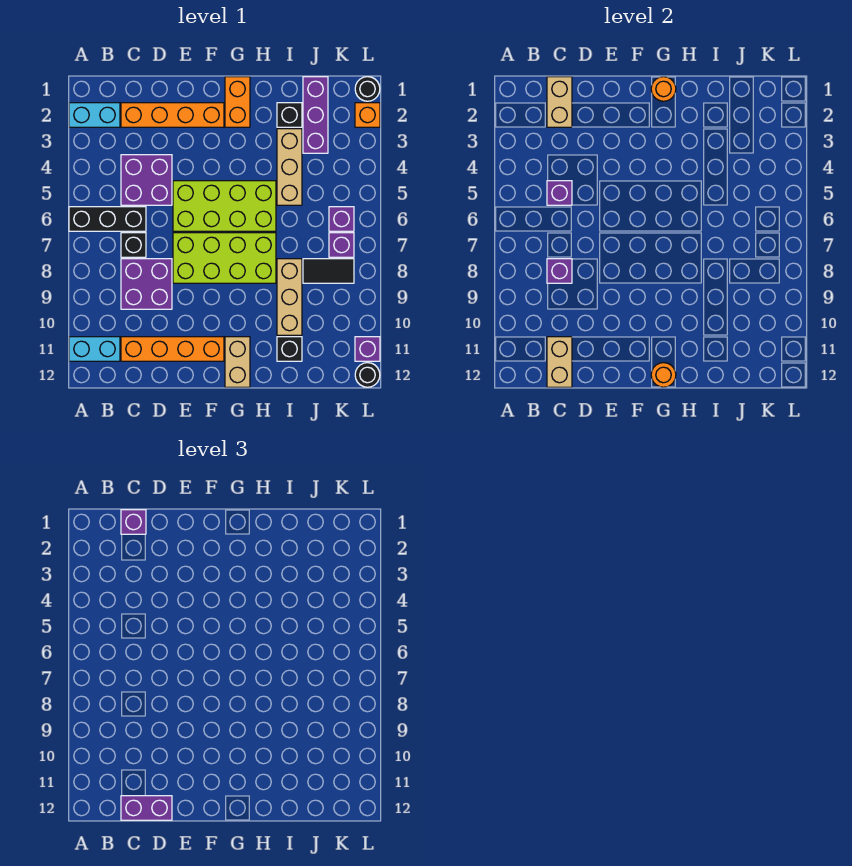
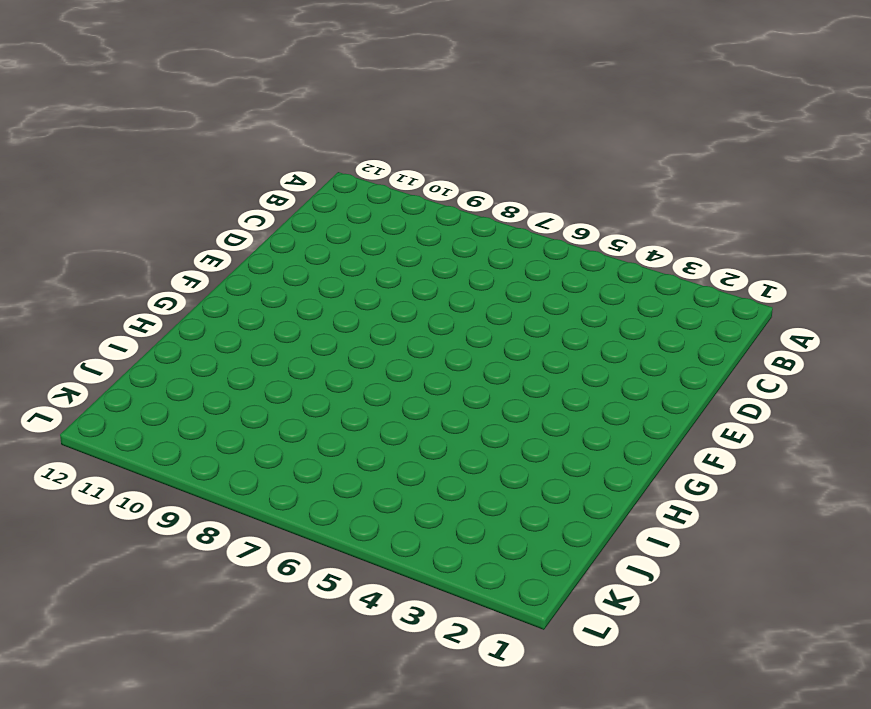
none -> cyan 1x2 brick [69,103,120,127]
none -> black 1x3 brick [69,207,146,231]
none -> cyan 1x2 brick [69,337,120,361]
none -> orange 1x4 brick [121,103,224,127]

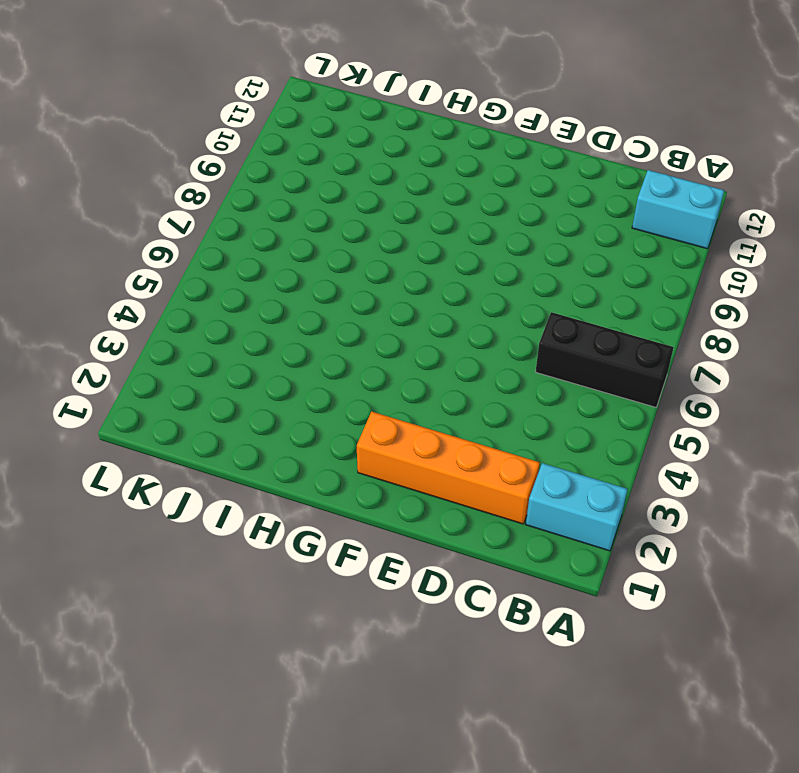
none -> purple 2x2 brick [121,155,172,205]
none -> black 1x1 brick [121,233,146,257]
none -> purple 2x2 brick [121,259,172,309]
none -> orange 1x4 brick [121,337,224,361]

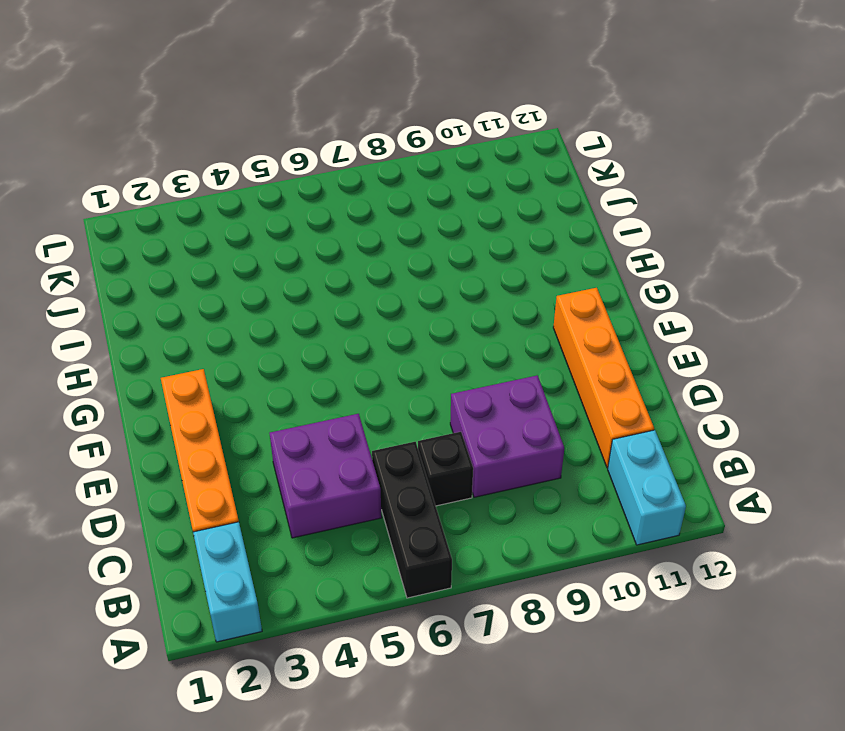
none -> lime 2x4 brick [173,181,276,231]
none -> lime 2x4 brick [173,233,276,283]
none -> orange 1x2 brick [225,77,250,127]
none -> tan 1x2 brick [225,337,250,387]

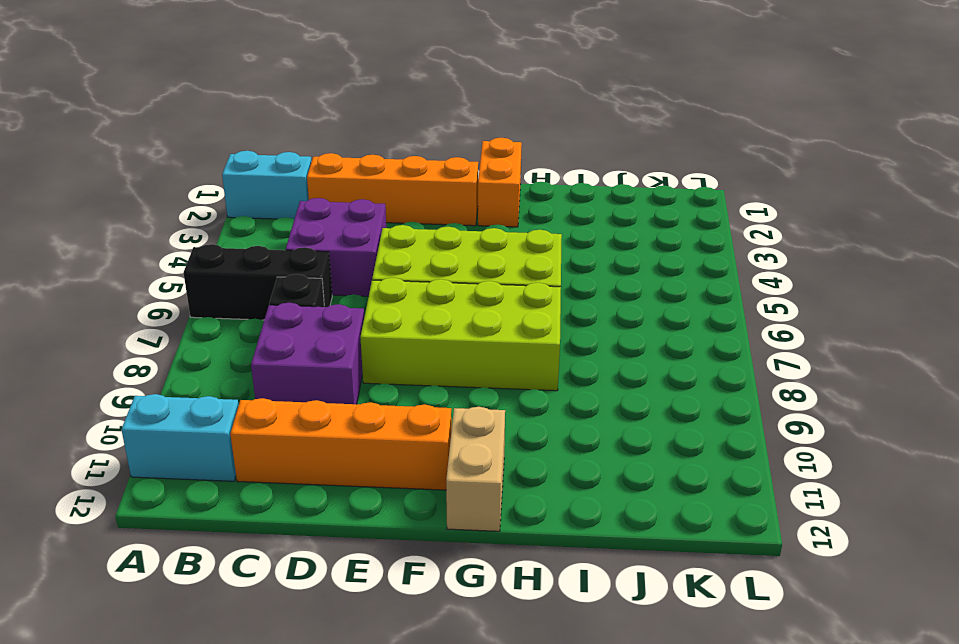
none -> black 1x1 brick [277,103,302,127]
none -> tan 1x3 brick [277,129,302,205]
none -> tan 1x3 brick [277,259,302,335]
none -> black 1x1 brick [277,337,302,361]

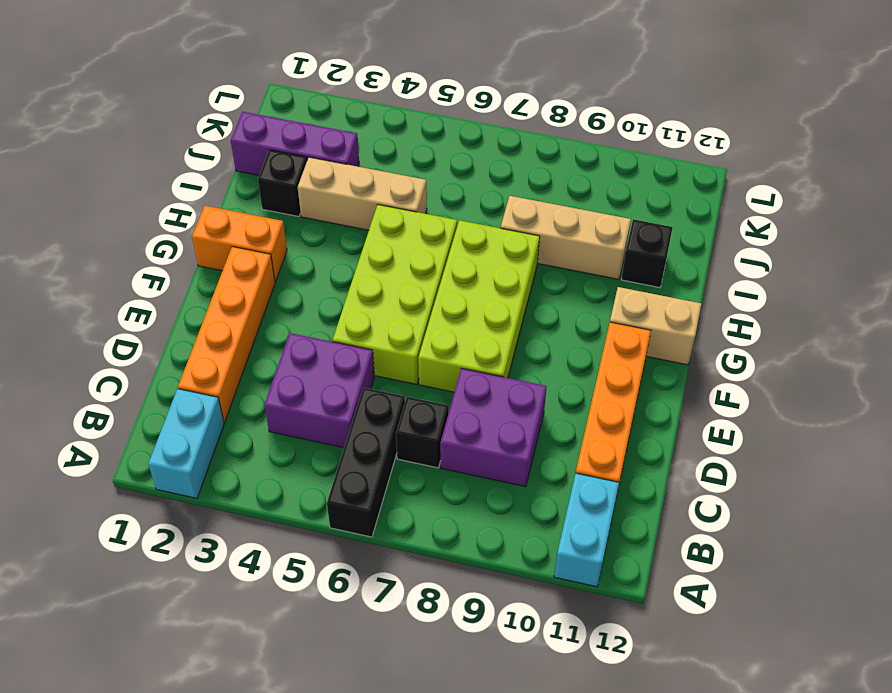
none -> black 1x2 tile [303,259,354,283]
none -> purple 1x1 brick [329,207,354,231]
none -> purple 1x1 brick [329,233,354,257]
none -> black 1x1 round brick [355,77,380,101]

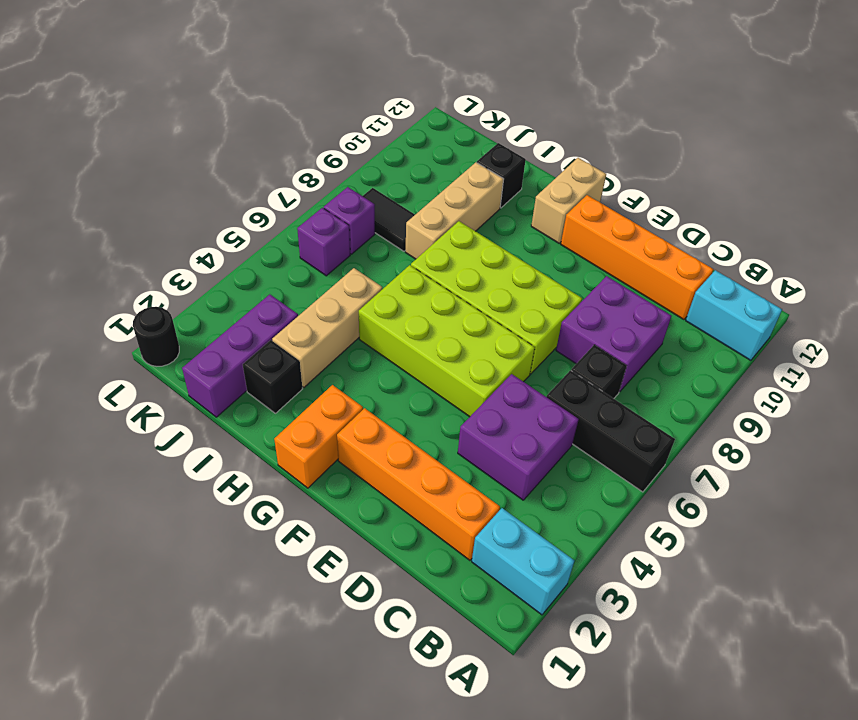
none -> orange 1x1 brick [355,103,380,127]
none -> purple 1x1 brick [355,337,380,361]
none -> black 1x1 round brick [355,363,380,387]
none -> tan 1x2 brick [547,77,572,127]

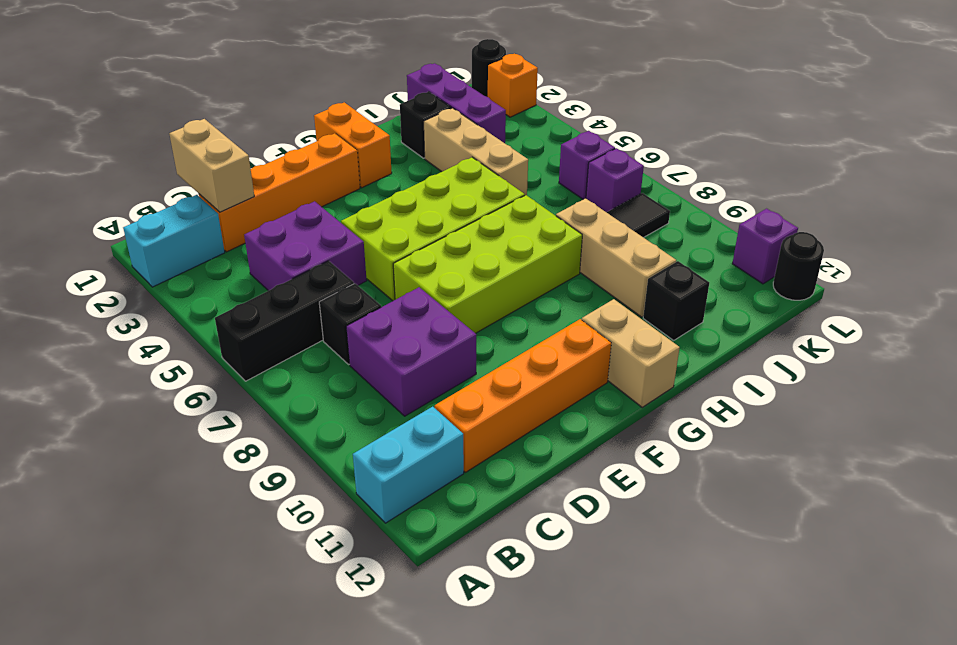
none -> purple 1x1 brick [547,181,572,205]
none -> purple 1x1 brick [547,259,572,283]
none -> tan 1x2 brick [547,337,572,387]
none -> orange 1x1 round brick [651,77,676,101]

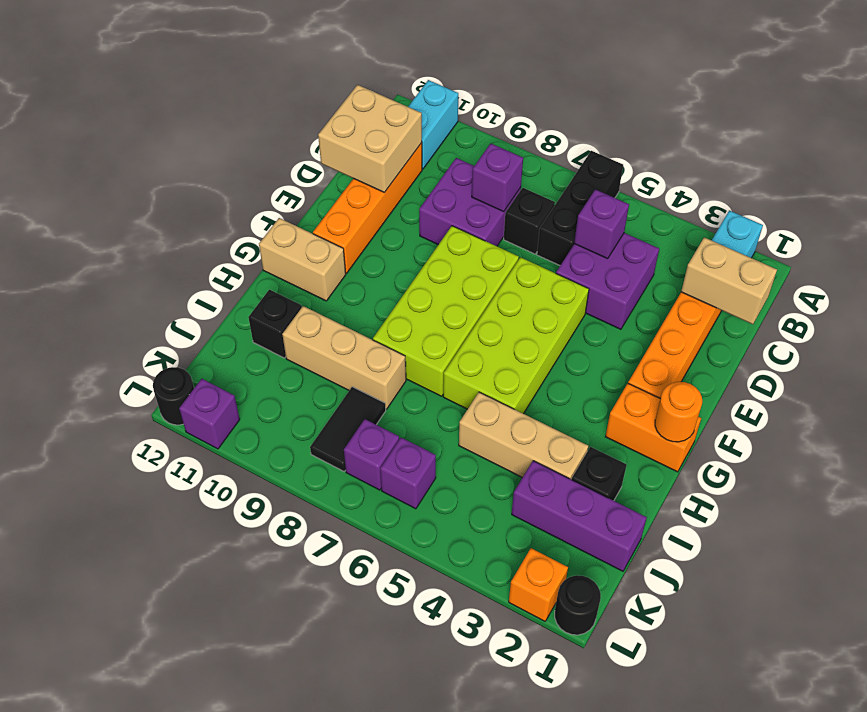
tan 2x2 brick [318,85,422,192] -> tan 1x2 brick [547,337,572,387]
none -> orange 1x1 round brick [651,363,676,387]
none -> purple 1x1 brick [121,510,146,534]
none -> purple 1x2 brick [121,796,172,820]

